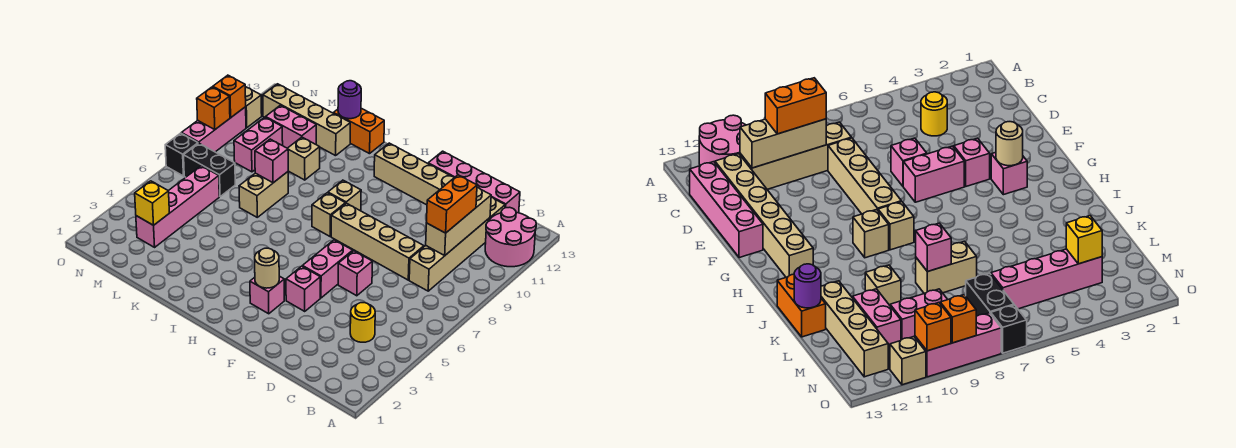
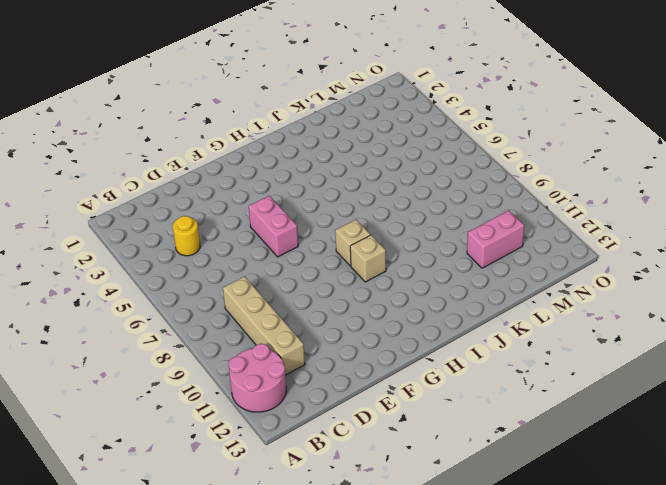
none -> tan 1x6 brick [374,143,505,219]
none -> pink 1x4 brick [428,151,520,213]
none -> tan 1x4 brick [331,203,424,280]
none -> pink 1x1 brick [338,251,372,296]

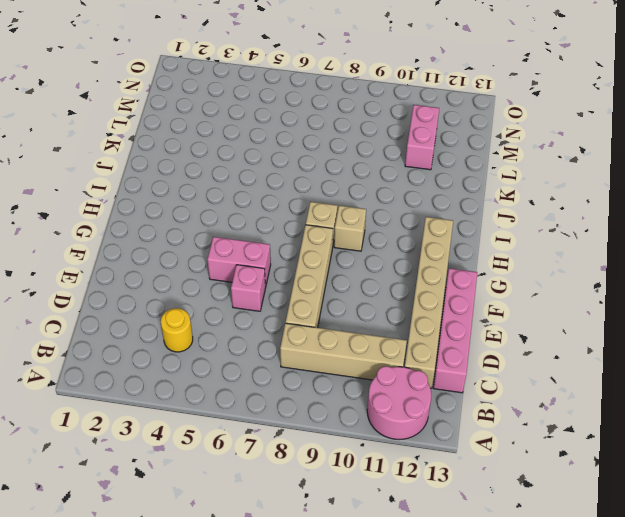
none -> pink 1x1 brick [286,266,320,311]
none -> pink 1x1 brick [250,276,284,314]
none -> orange 1x2 brick [334,108,384,154]
none -> tan 1x2 brick [239,172,288,217]

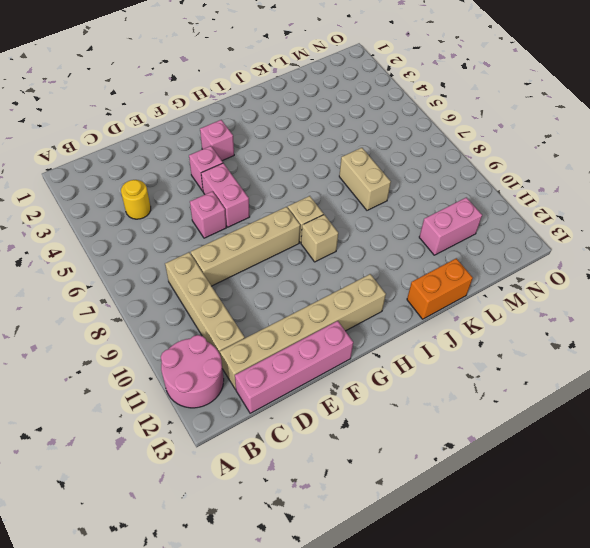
none -> tan 1x1 brick [288,137,320,180]
none -> tan 1x4 brick [263,84,350,156]
none -> pink 1x4 brick [136,166,219,247]
none -> black 1x2 brick [184,143,235,197]

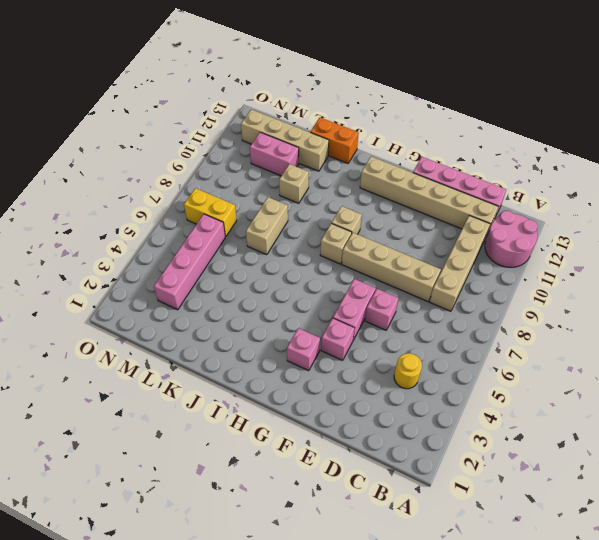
yellow 1x2 brick [184,188,237,237] -> black 1x2 brick [184,143,235,197]
none -> pink 1x2 brick [234,117,283,172]
none -> black 1x1 brick [165,133,198,176]
none -> pink 1x3 brick [182,107,246,152]
none -> tan 1x1 brick [245,87,262,128]

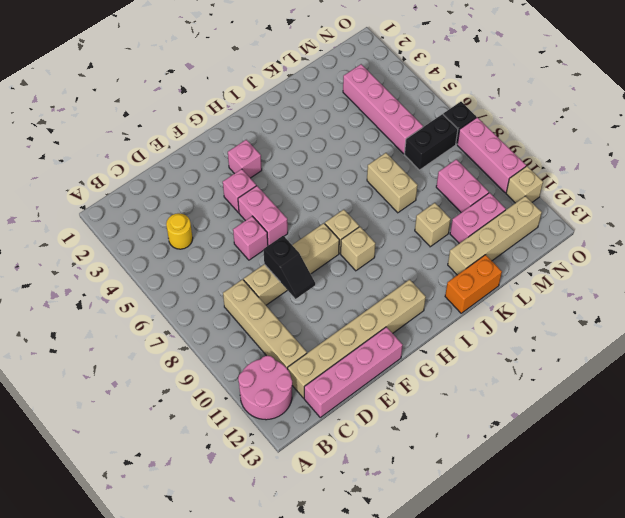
black 1x2 slope [263,236,315,299] -> none
none -> tan 1x3 brick [426,188,491,255]
none -> tan 1x1 round brick [255,248,279,288]
none -> pink 1x1 brick [255,139,288,183]
none -> purple 1x1 round brick [338,81,361,119]

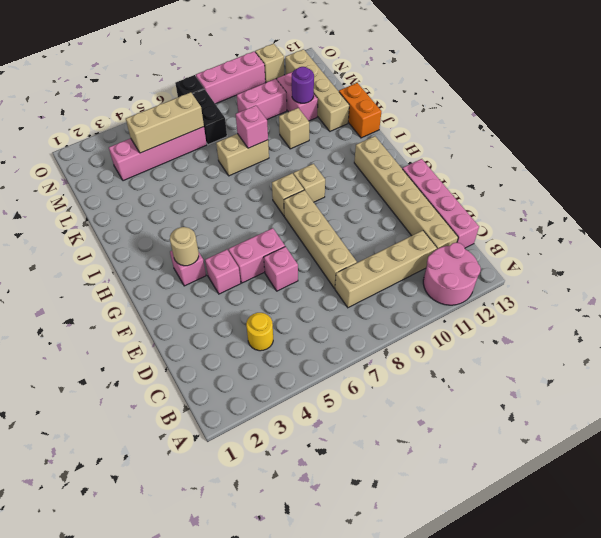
purple 1x1 round brick [292,67,314,103] -> purple 1x1 round brick moved to [338,81,361,119]
tan 1x3 brick [126,92,204,153] -> tan 1x3 brick moved to [426,188,491,255]
none -> yellow 1x1 brick [135,181,169,225]
none -> orange 1x1 brick [197,87,230,129]
none -> orange 1x1 brick [213,75,246,118]
none -> orange 1x2 brick [427,175,477,233]

